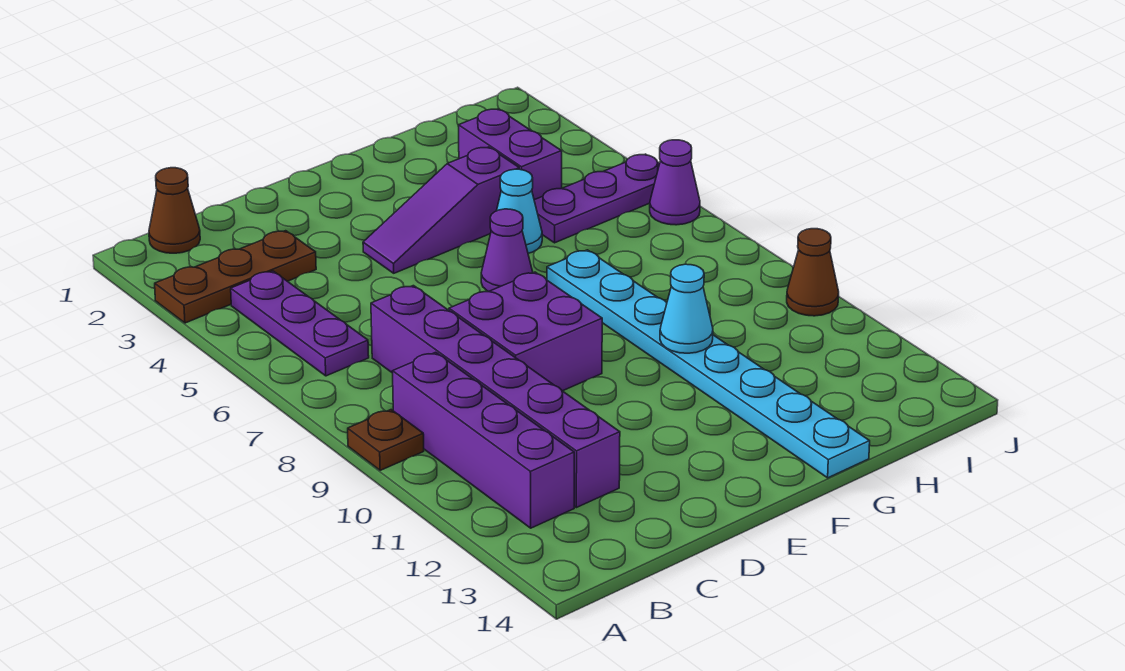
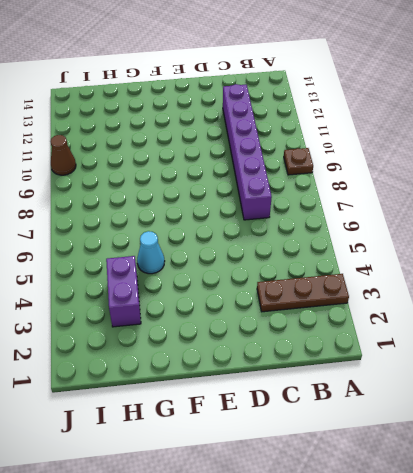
none -> brown 1x1 cone [149,168,200,253]
none -> purple 1x3 plate [231,271,369,376]
none -> purple 1x4 brick [393,352,574,528]

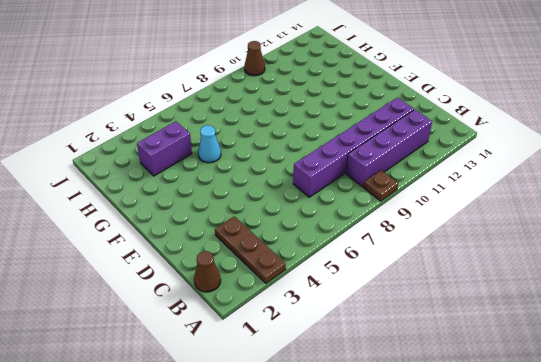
none -> purple 1x3 plate [231,271,369,376]
none -> purple 2x2 brick [449,272,602,391]
none -> purple 1x3 slope [363,147,519,273]

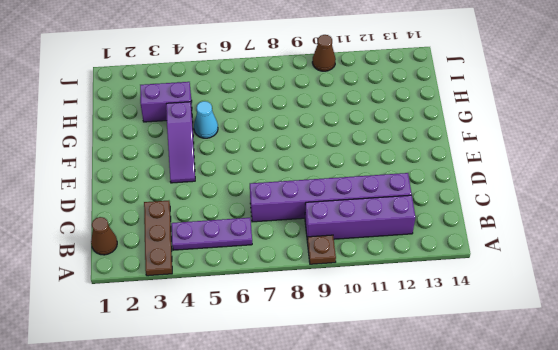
none -> purple 2x2 brick [449,272,602,391]
none -> purple 1x1 cone [481,209,533,292]
none -> cyan 1x8 plate [547,250,870,478]

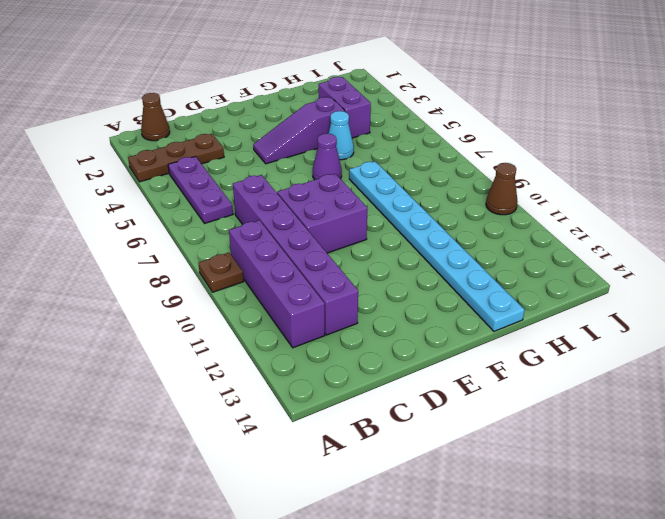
none -> purple 1x3 plate [534,154,660,243]
none -> purple 1x1 cone [650,140,700,225]
none -> cyan 1x1 cone [660,264,713,353]

